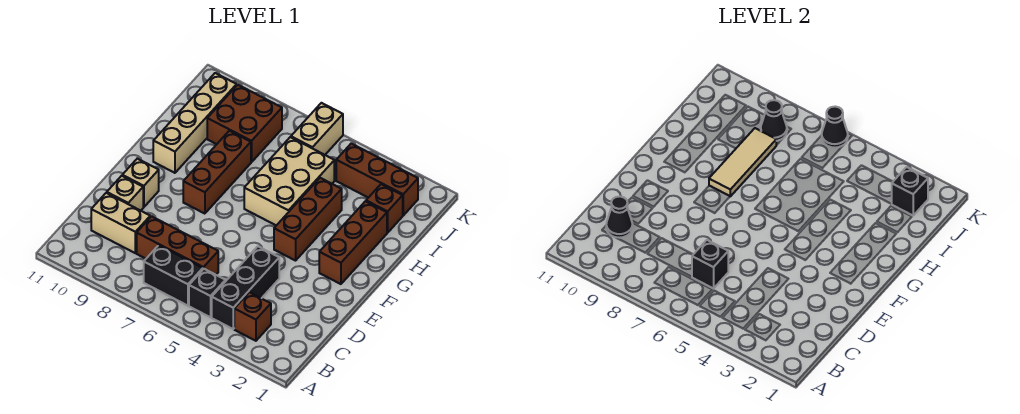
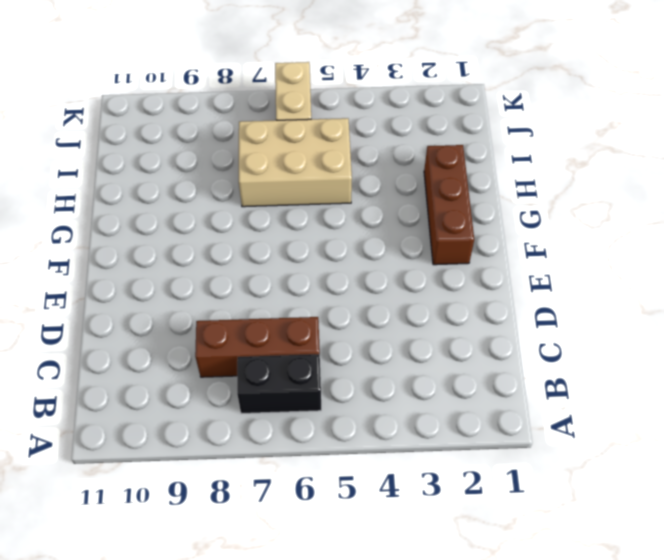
tan 2x3 brick [239,118,352,207] -> tan 2x3 brick turned to [244,137,334,225]
none -> brown 1x1 brick [234,292,271,341]
none -> black 1x3 brick [212,246,279,329]
none -> black 1x1 brick [189,269,225,317]

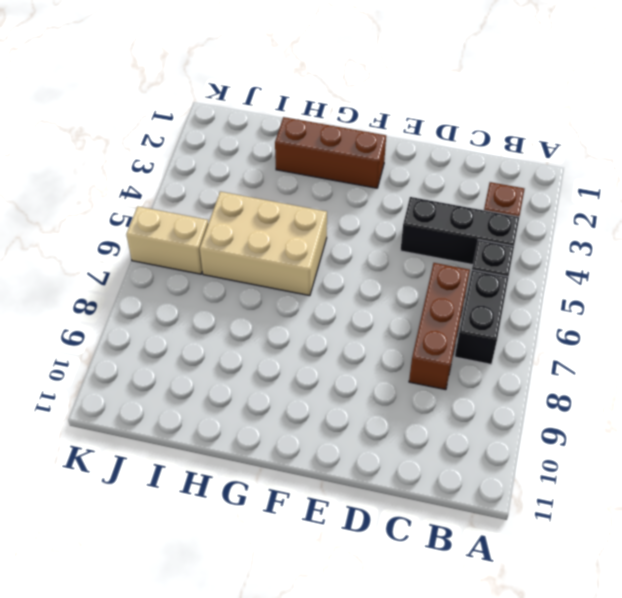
none -> tan 1x2 brick [91,193,150,253]
none -> tan 1x1 brick [107,176,143,211]
none -> tan 1x1 brick [122,159,159,207]

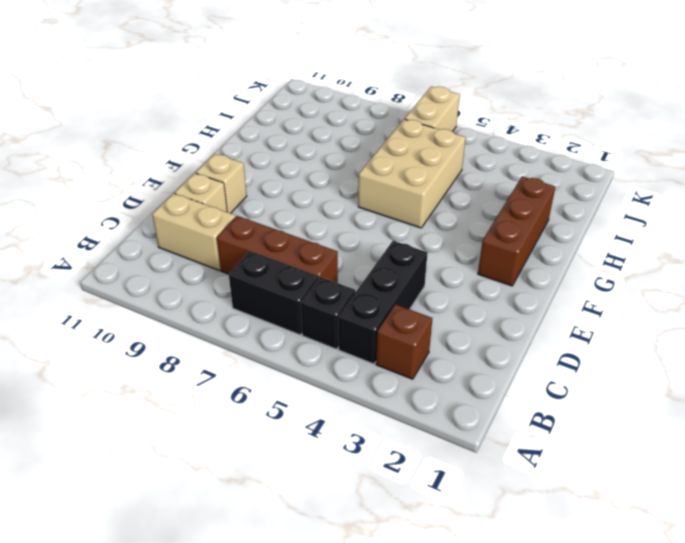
none -> brown 1x3 brick [274,178,342,261]
none -> brown 1x3 brick [183,131,251,214]
none -> tan 1x4 brick [153,73,237,173]

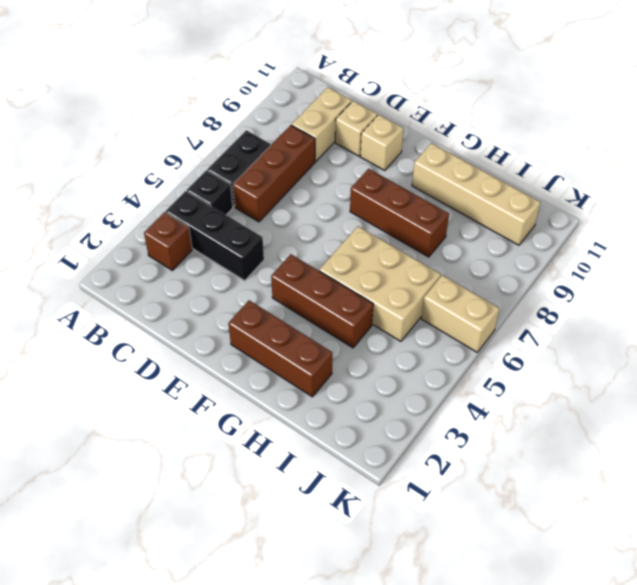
none -> brown 1x1 brick [366,184,403,233]
none -> brown 2x2 brick [207,85,282,162]
none -> brown 1x3 brick [336,144,418,215]

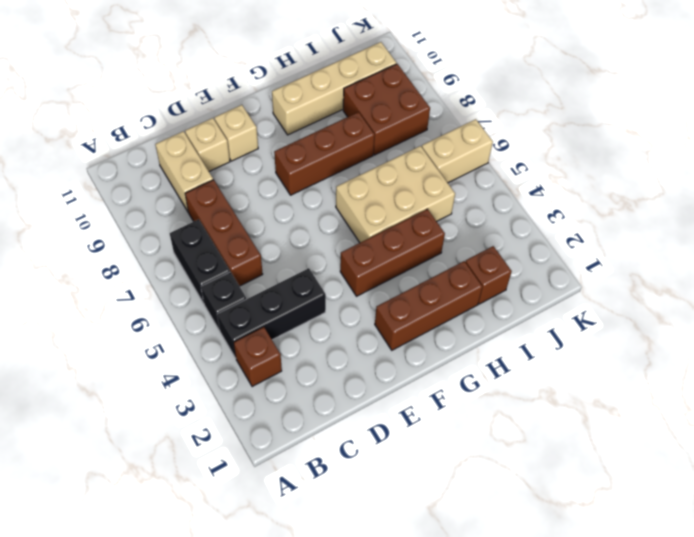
none -> brown 1x3 brick [336,144,418,215]
none -> black 1x1 brick [692,240,728,288]
none -> black 1x1 cone [606,196,633,238]

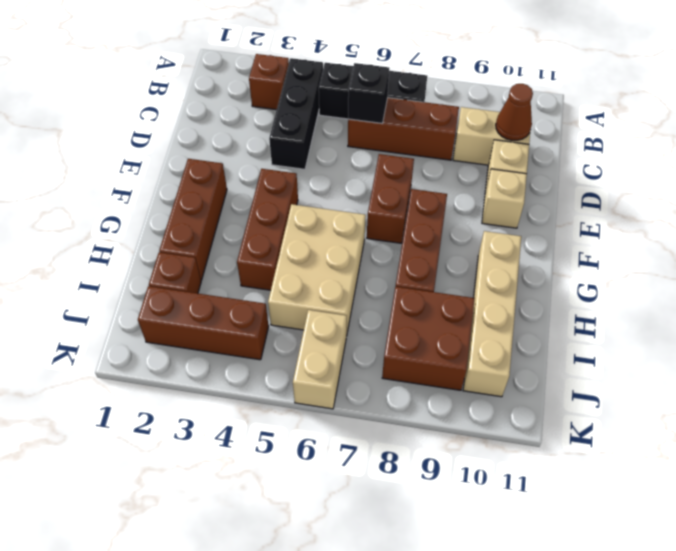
brown 1x1 cone [496,84,533,140] -> black 1x1 cone [606,196,633,238]
brown 1x2 brick [367,154,414,243] -> none
none -> tan 1x3 tile [709,128,776,196]
none -> black 1x1 brick [892,167,928,215]
none -> black 1x1 cone [761,100,787,141]

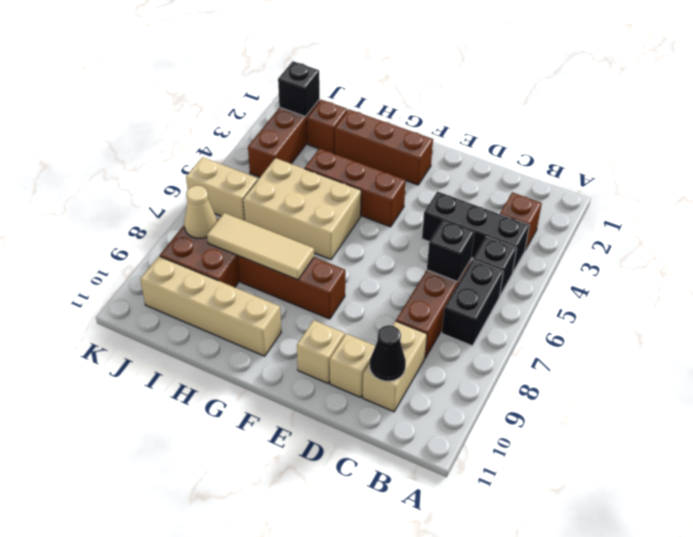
tan 1x1 cone [184,185,217,238] -> black 1x1 cone [761,100,787,141]
none -> black 1x1 cone [822,106,848,148]

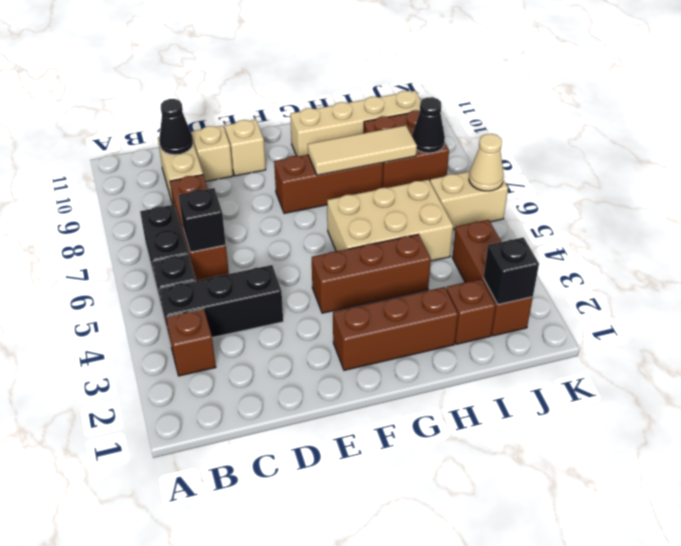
tan 1x1 cone [469,134,504,191] -> black 1x1 cone [822,106,848,148]

